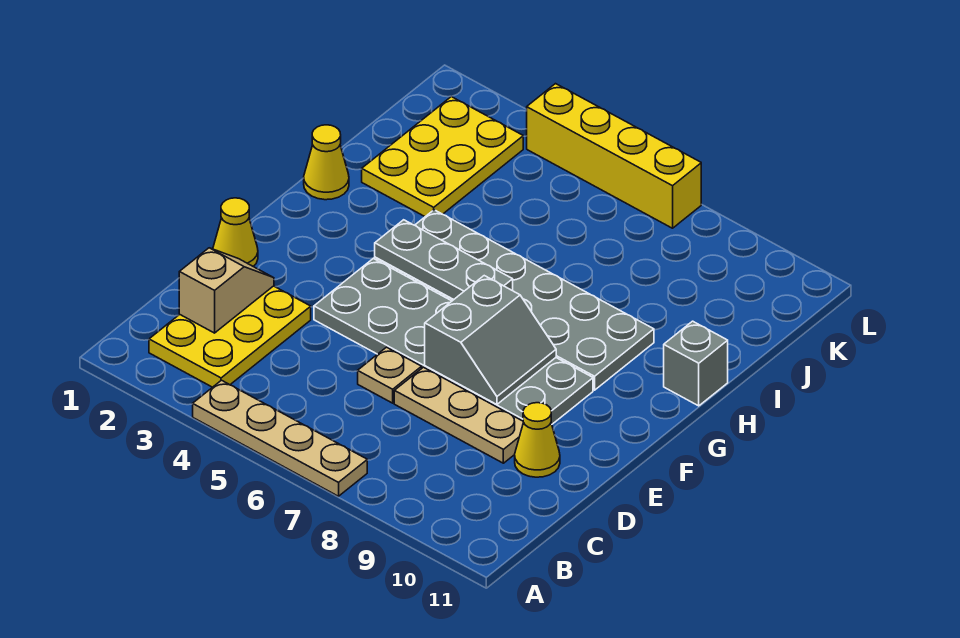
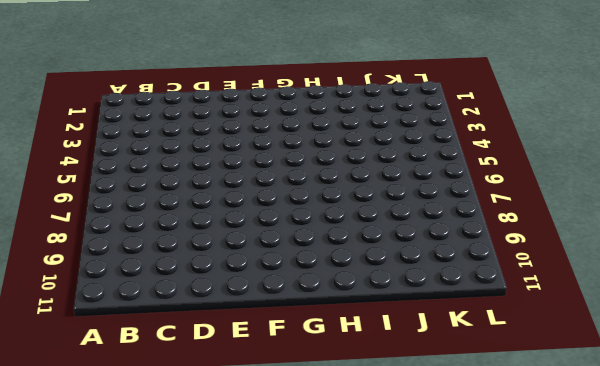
none -> tan 1x4 plate [193,380,367,496]
none -> yellow 2x3 plate [149,286,311,387]
none -> tan 1x1 plate [358,347,422,403]

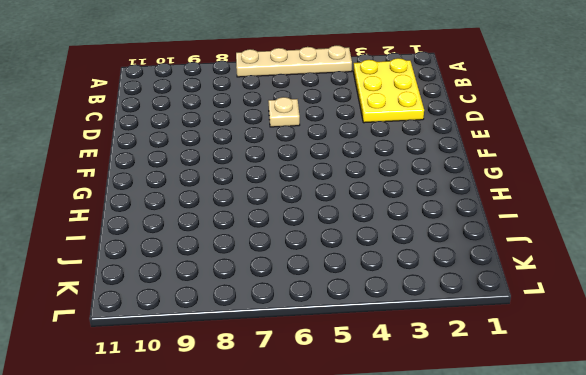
none -> tan 1x3 plate [394,367,523,463]
none -> yellow 1x1 cone [515,403,560,477]
none -> yellow 1x1 cone [213,198,258,267]

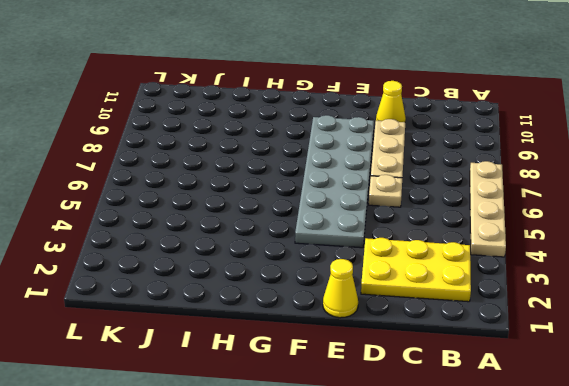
none -> grey 2x6 plate [375,210,654,390]
none -> yellow 1x1 cone [304,125,349,200]
none -> grey 1x1 brick [664,321,728,406]

